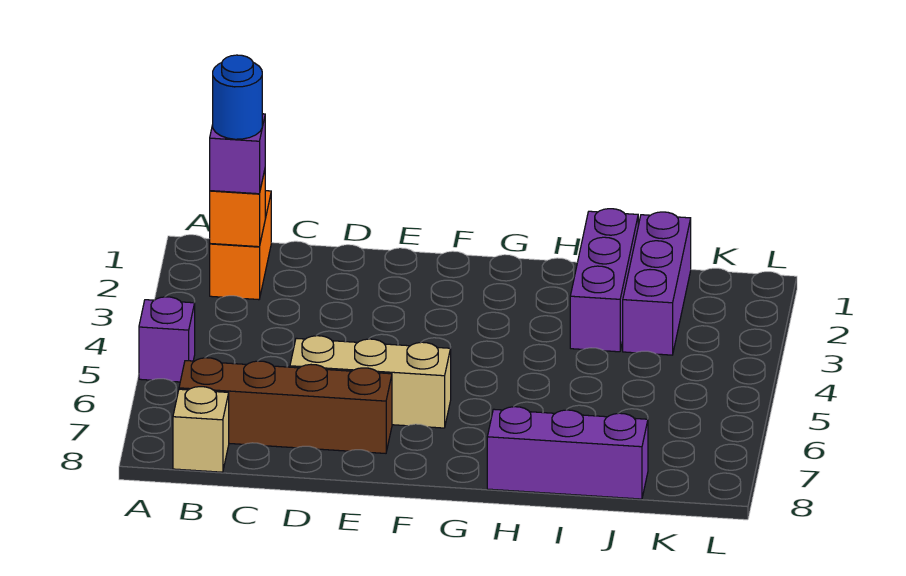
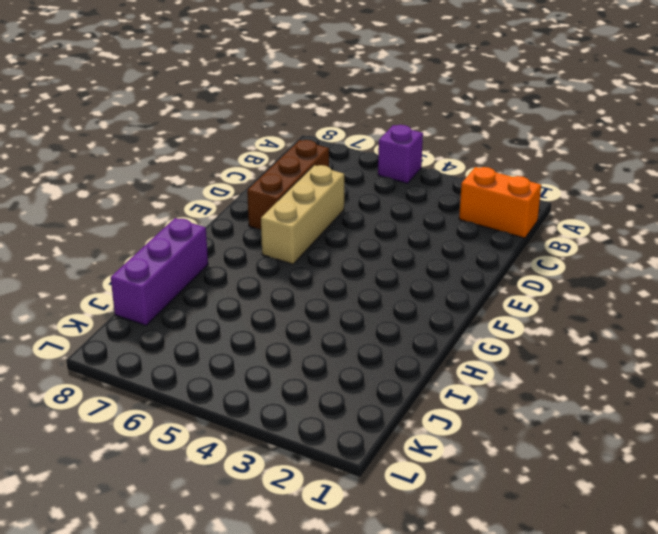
brown 1x3 brick [247,140,329,229] -> brown 1x4 brick [179,358,392,453]
none -> tan 1x1 brick [173,387,229,472]
none -> purple 1x3 brick [570,209,638,352]

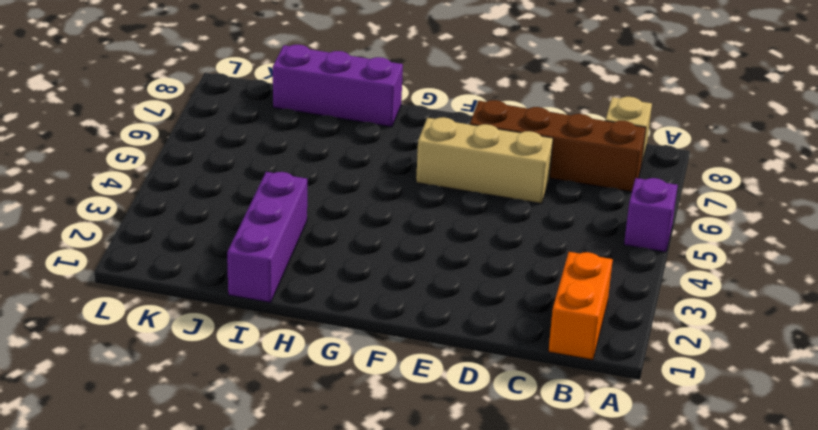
none -> purple 1x3 brick [623,212,691,355]
none -> orange 1x1 brick [210,170,265,247]

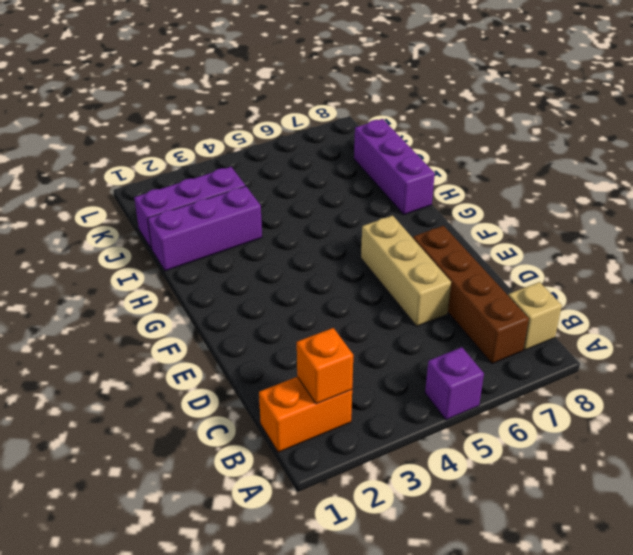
none -> purple 1x1 brick [210,114,265,194]
none -> blue 1x1 round brick [213,55,262,139]

